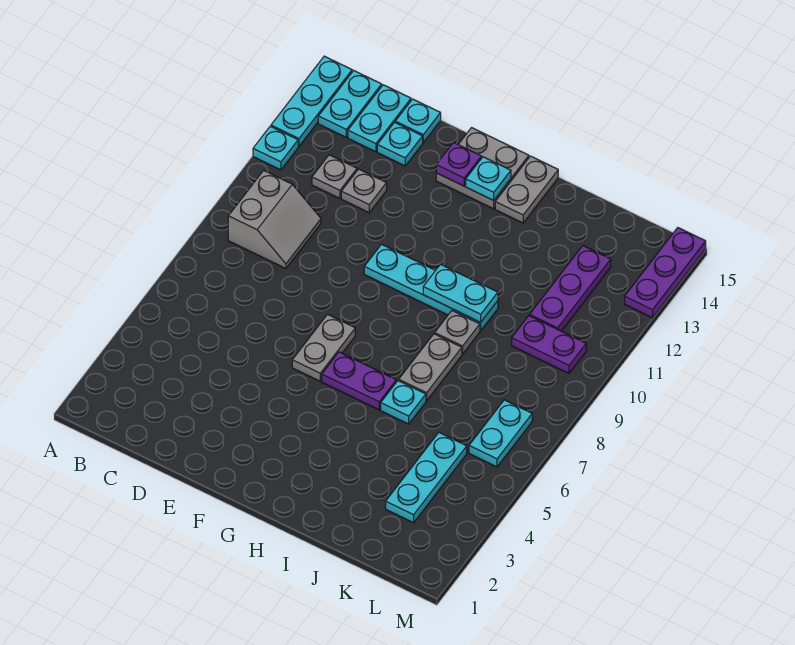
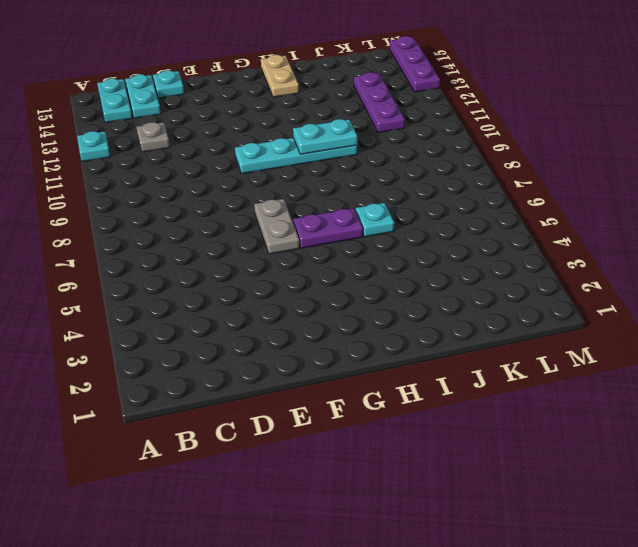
tan 1x2 plate [261,55,299,97] -> grey 1x2 plate [495,156,558,223]
none -> cyan 1x3 plate [271,56,352,147]
none -> grey 2x2 slope [228,171,321,268]
none -> grey 1x1 plate [341,169,387,213]

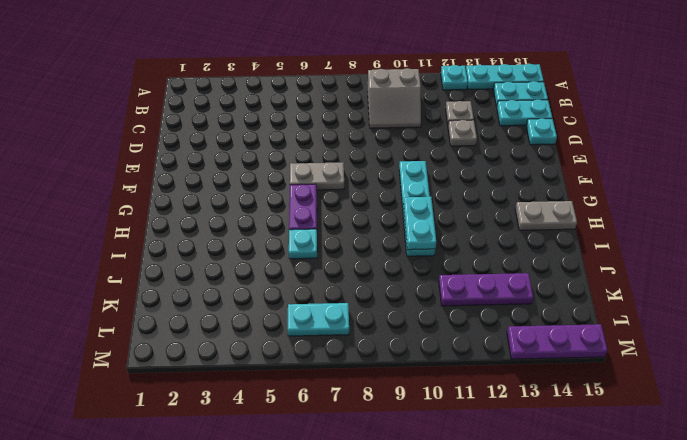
none -> cyan 1x1 plate [377,122,423,166]
none -> grey 2x2 plate [436,128,529,209]
none -> grey 1x2 plate [399,334,462,401]

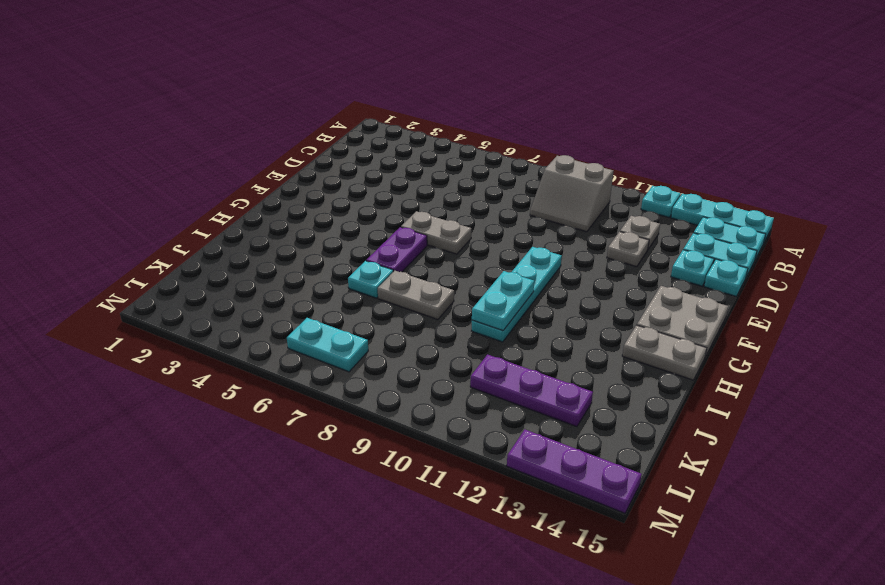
none -> grey 1x1 plate [435,311,480,354]
none -> cyan 1x3 plate [386,433,467,523]
none -> purple 1x2 plate [512,316,586,373]

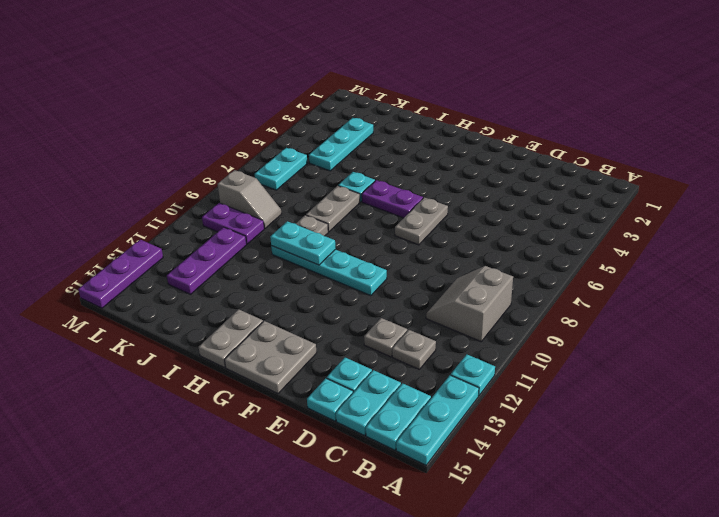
grey 1x2 slope [218,170,281,228] -> none
none -> purple 1x1 plate [436,143,481,186]
none -> cyan 1x1 plate [466,157,511,200]

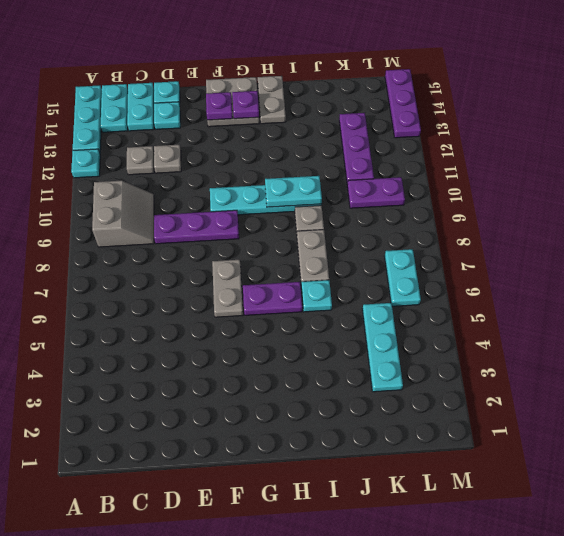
purple 1x3 plate [154,210,239,244] -> none
purple 1x1 plate [232,91,259,119] -> cyan 1x1 plate [466,157,511,200]

